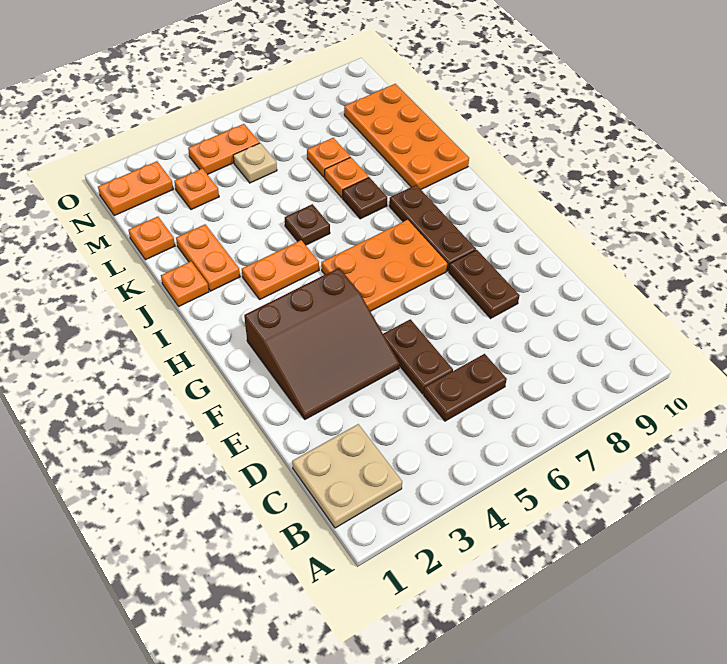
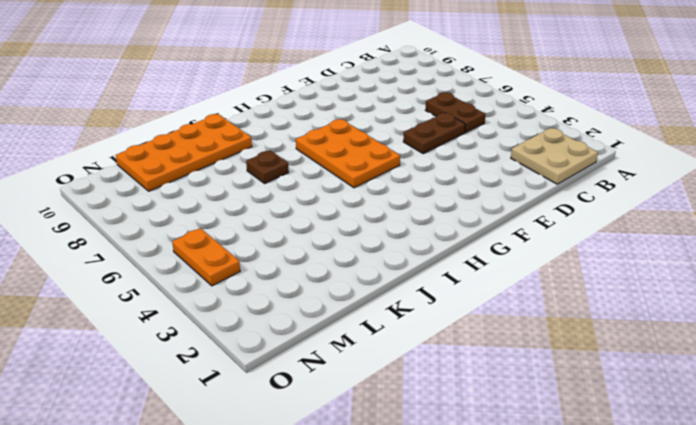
none -> brown 3x3 slope [244,268,400,419]
none -> brown 1x2 plate [449,250,519,318]
none -> brown 1x3 plate [389,185,476,271]

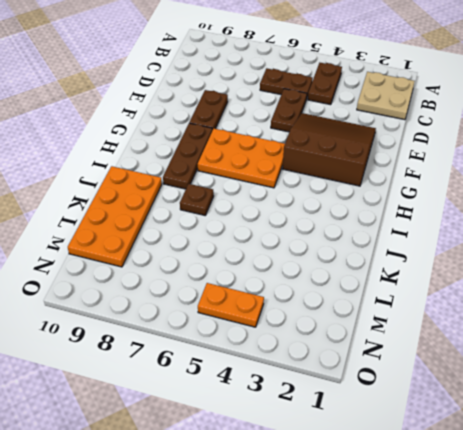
brown 1x2 plate [308,63,342,105] -> none
none -> orange 1x2 plate [242,240,319,299]
none -> orange 1x1 plate [161,261,209,307]
none -> orange 1x2 plate [176,224,240,291]

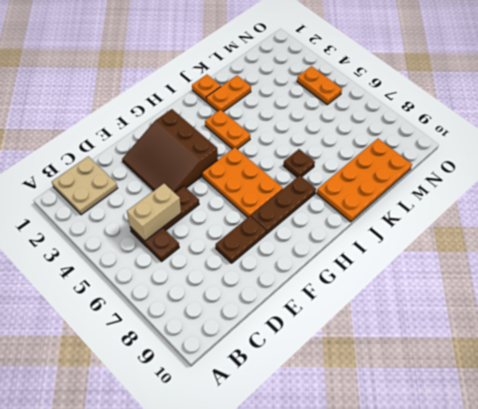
tan 1x2 brick [127,184,181,241] -> none
none -> brown 1x1 plate [285,204,330,245]
none -> orange 1x1 plate [325,157,369,198]
none -> orange 1x1 plate [128,217,175,260]

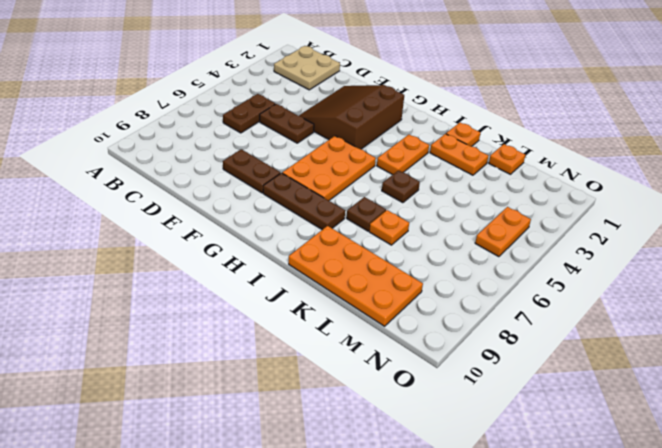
none -> orange 1x1 plate [307,138,350,177]
none -> orange 1x1 plate [174,169,219,210]
none -> tan 1x1 plate [233,143,277,183]

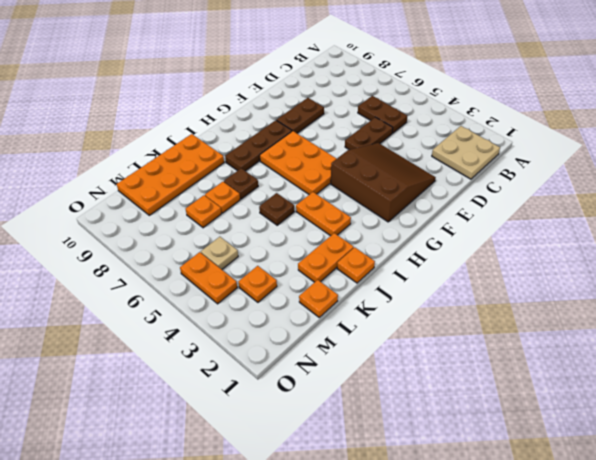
none -> orange 1x2 plate [98,161,173,216]

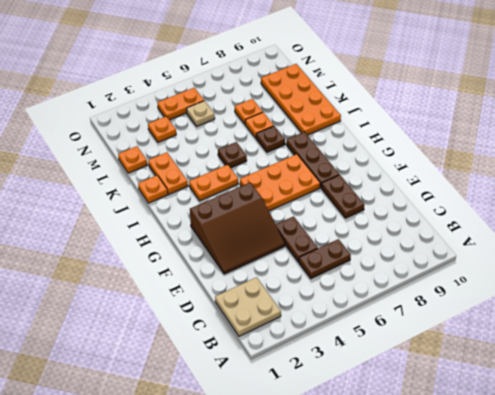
none -> orange 1x2 plate [98,161,173,216]

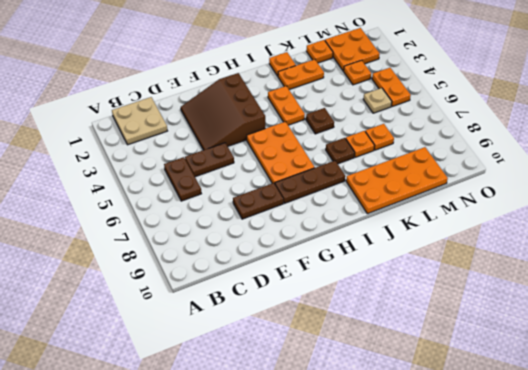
orange 2x2 plate [325,28,380,71] -> orange 1x2 plate [98,161,173,216]

